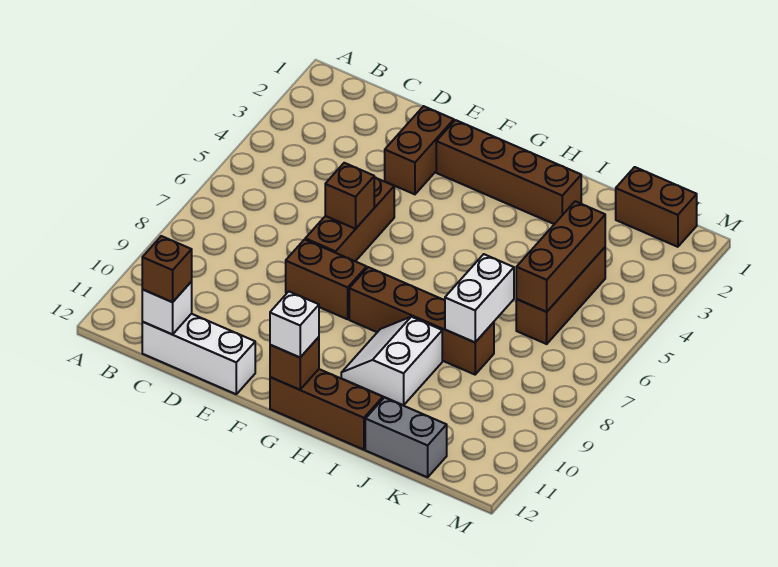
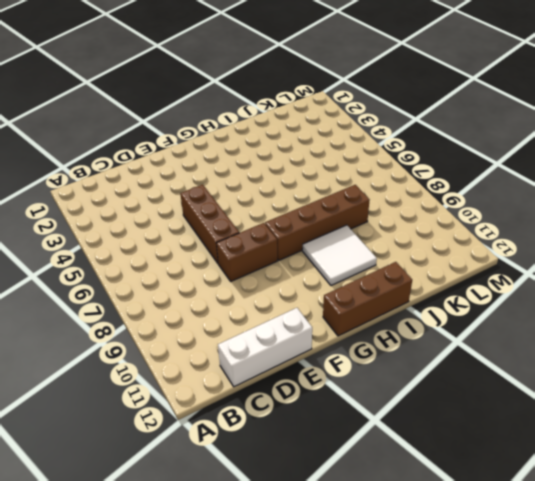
white 2x2 tile [302,225,377,286] -> white 2x2 slope [341,317,442,405]
none -> brown 1x2 brick [385,106,454,194]
none -> brown 1x4 brick [436,120,581,224]
none -> grey 1x2 brick [365,397,447,477]

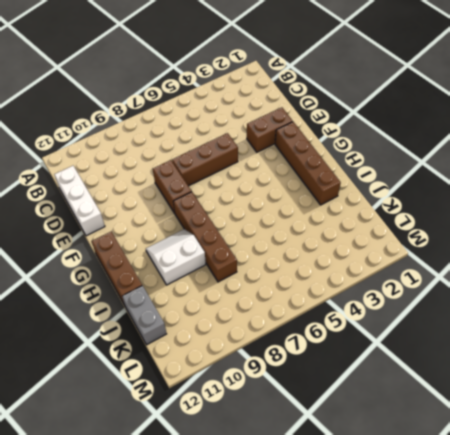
none -> brown 1x2 brick [616,167,697,247]
none -> brown 1x3 brick [516,247,605,344]
none -> white 1x1 brick [142,282,192,334]

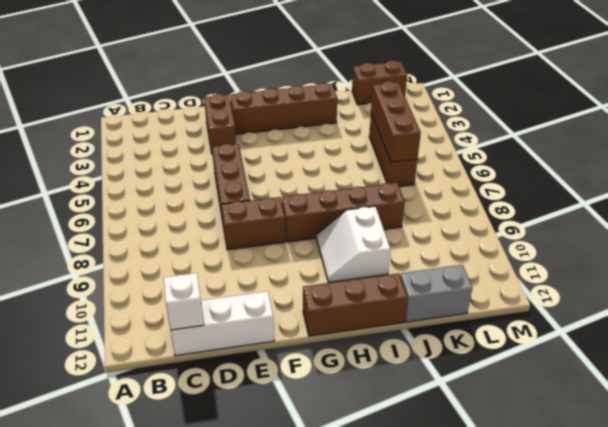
none -> brown 1x1 brick [325,163,374,229]
none -> brown 1x1 brick [270,337,319,390]
none -> white 1x2 brick [445,254,514,342]

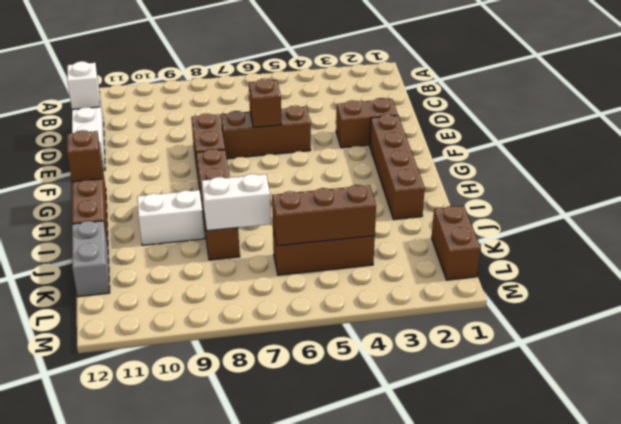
none -> brown 1x1 brick [142,236,192,302]
none -> white 1x1 brick [270,292,319,357]

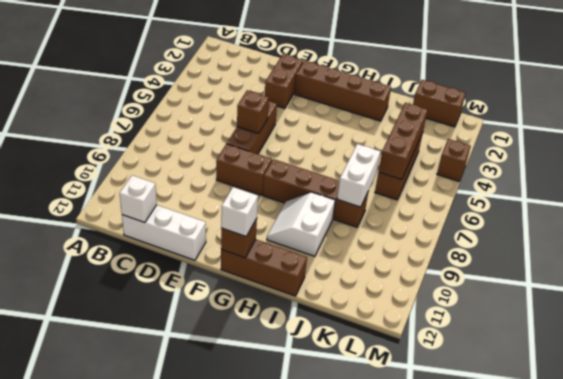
brown 1x1 brick [437,139,471,181] -> brown 1x1 brick moved to [142,236,192,302]
none -> grey 1x2 brick [365,397,447,477]

